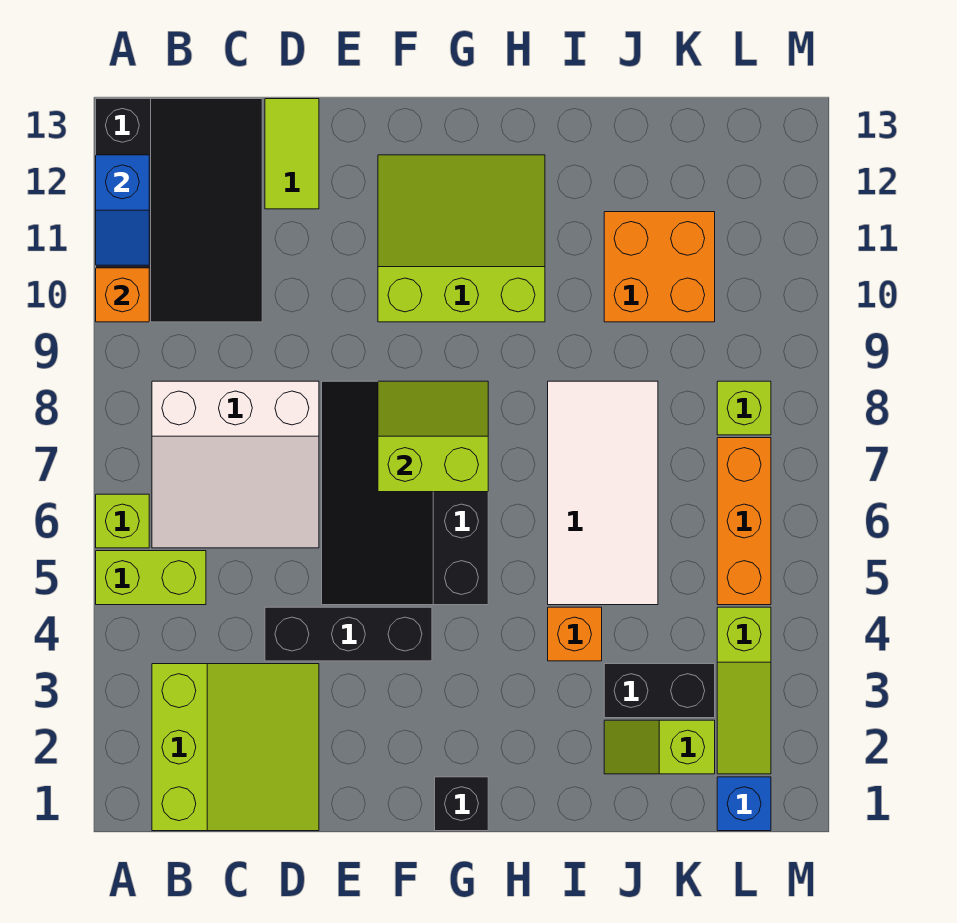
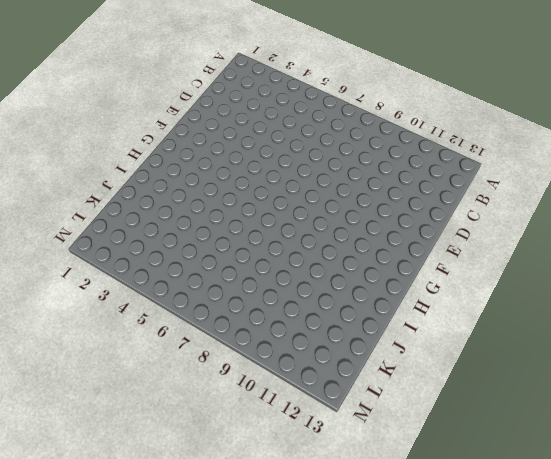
none -> lime 1x2 brick [96,551,206,605]
none -> lime 1x1 brick [96,494,149,548]
none -> black 3x4 slope [96,99,262,322]

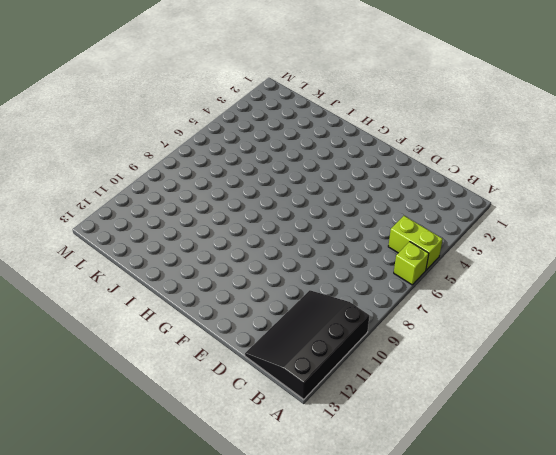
none -> lime 3x3 slope [152,664,319,831]
none -> white 3x3 slope [152,381,319,548]
none -> black 1x3 brick [265,607,432,661]

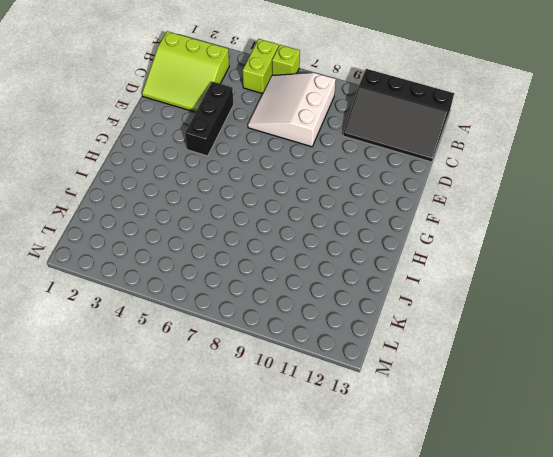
none -> lime 1x2 tile [265,99,319,209]
none -> black 3x4 slope [322,381,488,605]
none -> lime 3x3 slope [378,155,545,322]

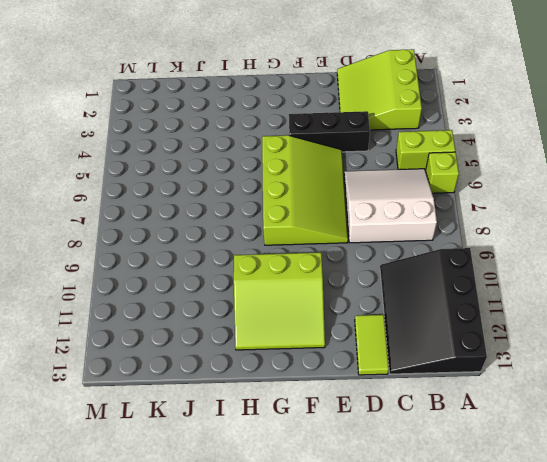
lime 3x4 slope [262,135,348,245] -> black 3x4 slope [322,381,488,605]
none -> black 1x1 brick [435,777,488,831]
none -> orange 1x1 brick [548,607,602,661]
none -> white 2x4 tile [548,381,658,605]

